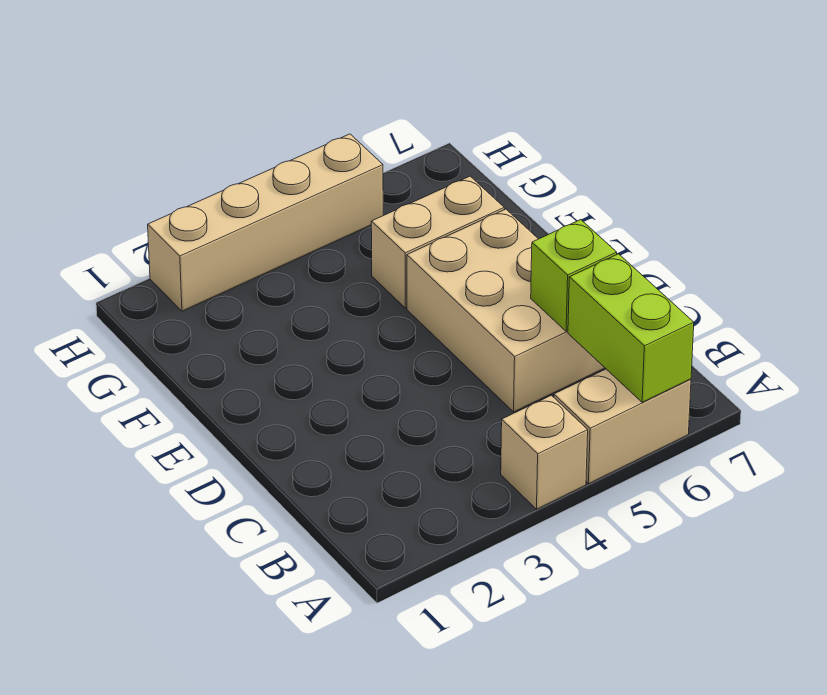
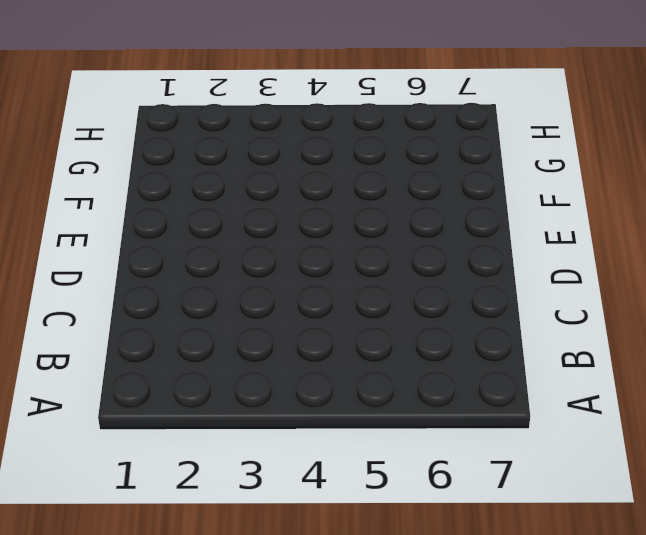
none -> tan 1x1 brick [501,395,588,509]
none -> tan 1x2 brick [554,369,691,484]

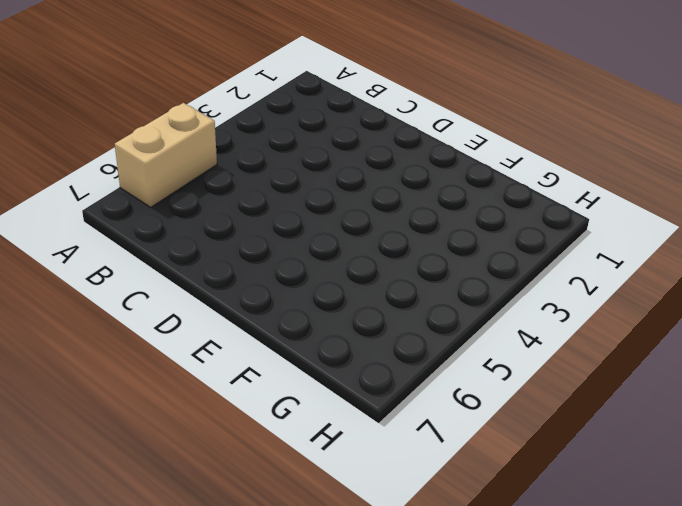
none -> tan 1x1 brick [501,395,588,509]
none -> tan 2x3 brick [407,209,605,412]

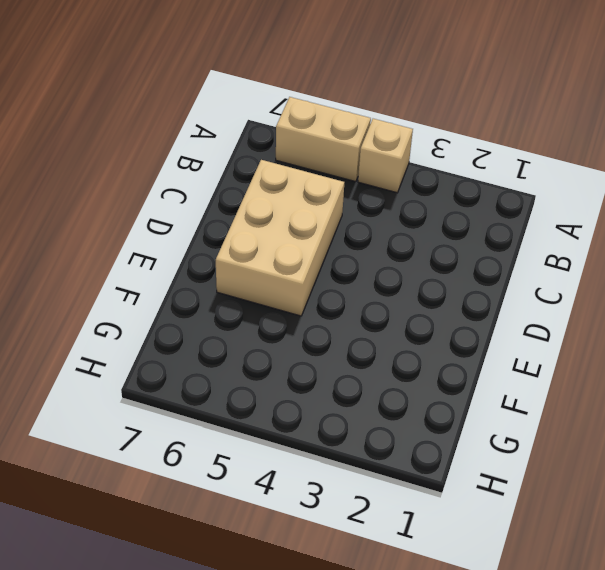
none -> tan 1x2 brick [371,176,504,308]
none -> tan 1x4 brick [148,134,383,311]

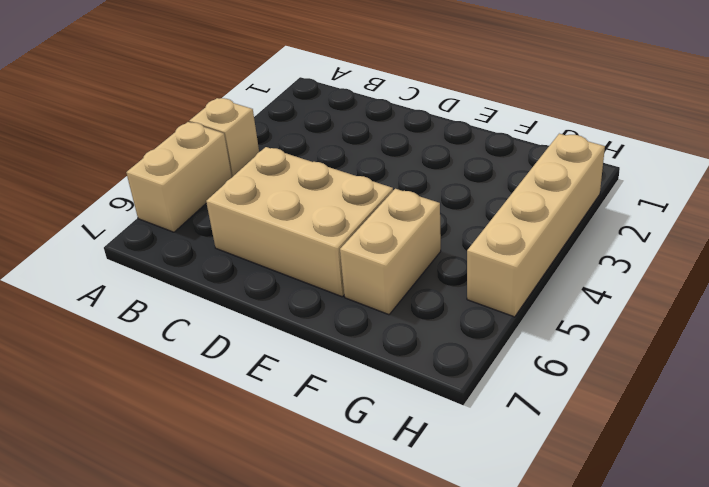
none -> lime 1x2 brick [568,254,694,402]
none -> lime 1x1 brick [531,220,617,331]

